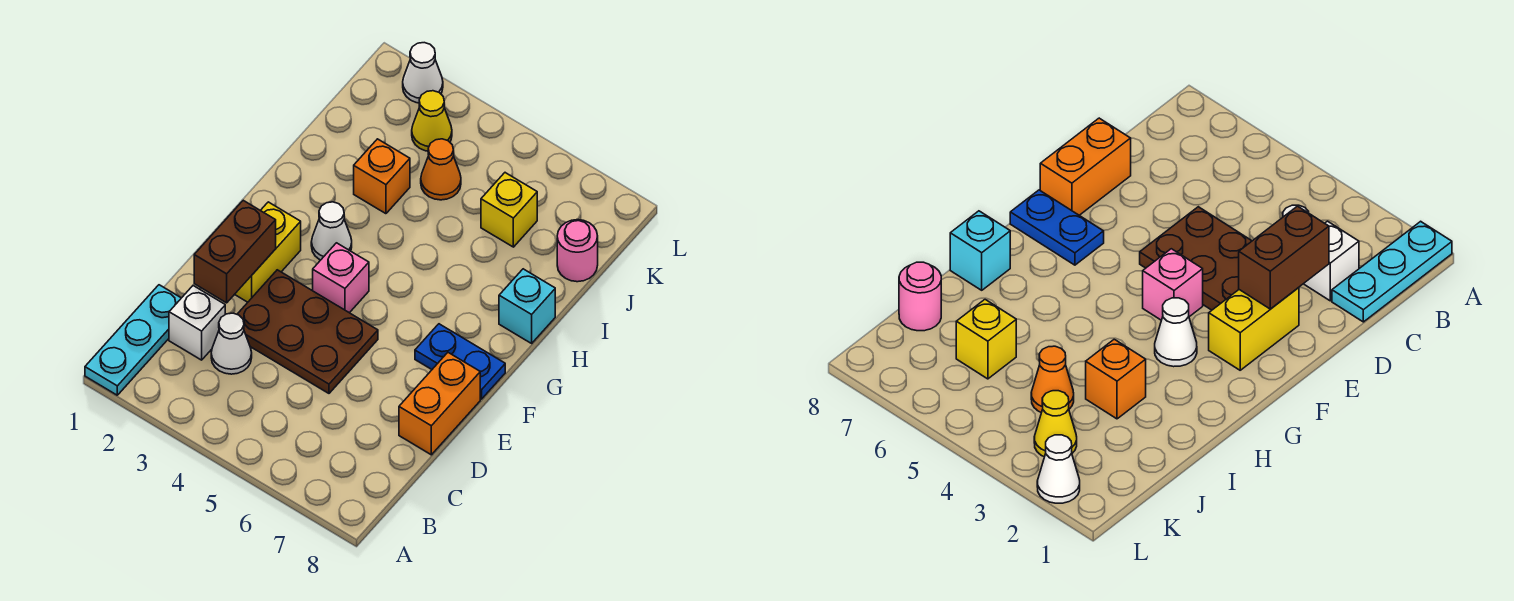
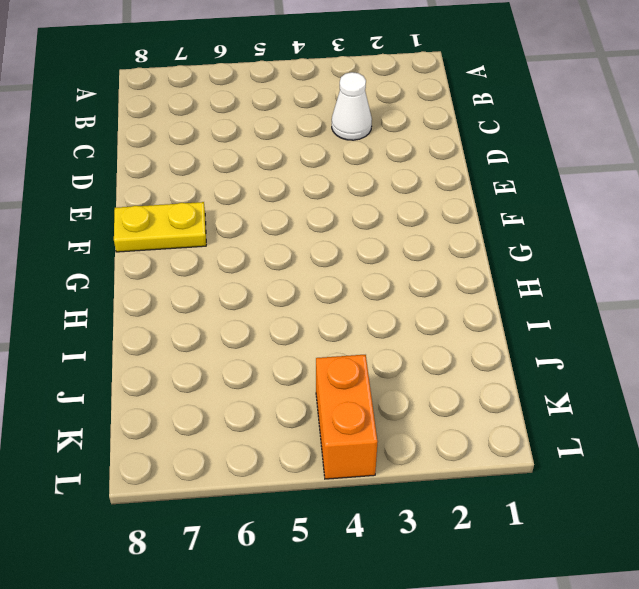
yellow 1x2 plate [114,202,206,252] -> blue 1x2 plate [415,324,505,399]
orange 1x2 brick [316,355,378,479] -> orange 1x2 brick moved to [399,353,480,455]
none -> cyan 1x3 plate [85,285,181,395]
none -> white 1x1 brick [169,286,225,360]
none -> brown 2x3 plate [237,270,378,393]

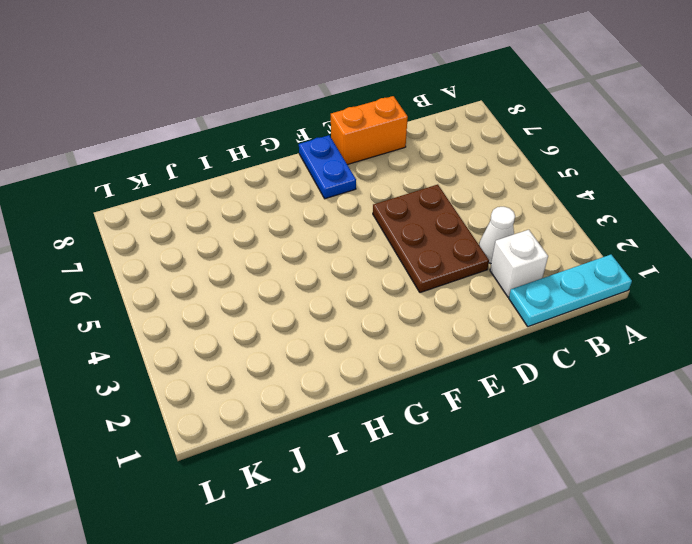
none -> yellow 1x2 brick [235,202,301,302]
none -> pink 1x1 brick [313,243,369,313]
none -> white 1x1 cone [311,202,352,260]

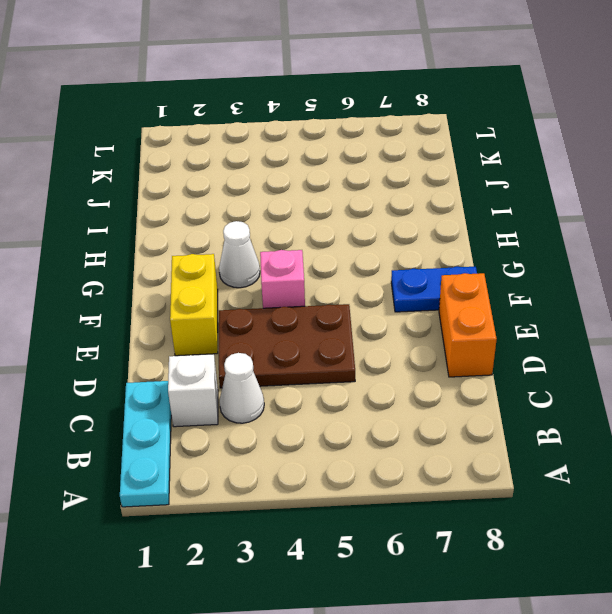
none -> cyan 1x1 brick [499,269,555,343]
none -> orange 1x1 brick [354,139,410,214]
none -> orange 1x1 cone [421,139,461,200]

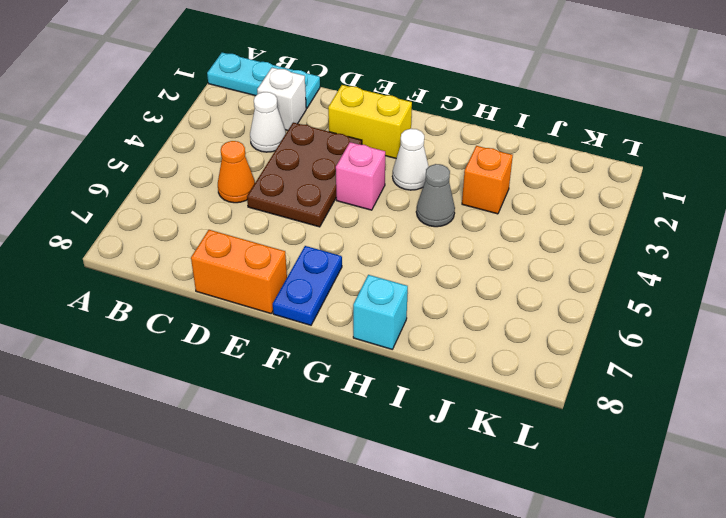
orange 1x1 cone [218,141,255,203] -> orange 1x1 cone moved to [421,139,461,200]
grey 1x1 cone [416,164,455,227] -> none
none -> yellow 1x1 brick [481,173,537,247]
none -> pink 1x1 round brick [557,220,598,282]
none -> yellow 1x1 cone [412,91,452,151]

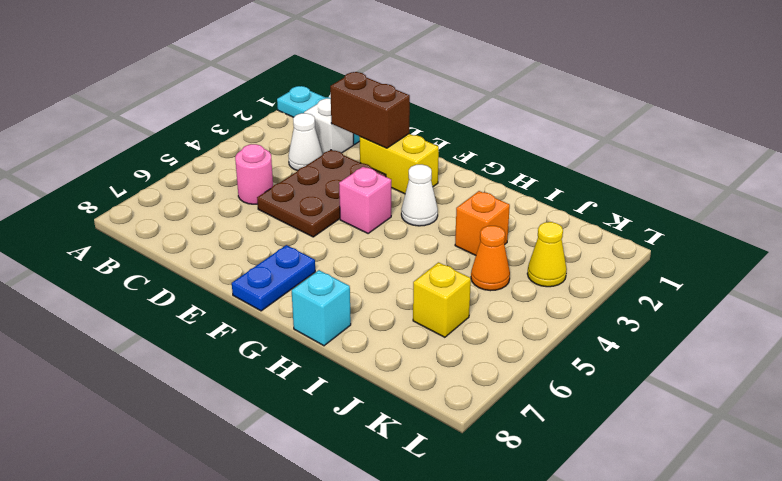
pink 1x1 round brick [235,144,273,204] -> pink 1x1 round brick moved to [557,220,598,282]
none -> orange 1x2 brick [399,353,480,455]
none -> white 1x1 cone [403,43,443,103]

